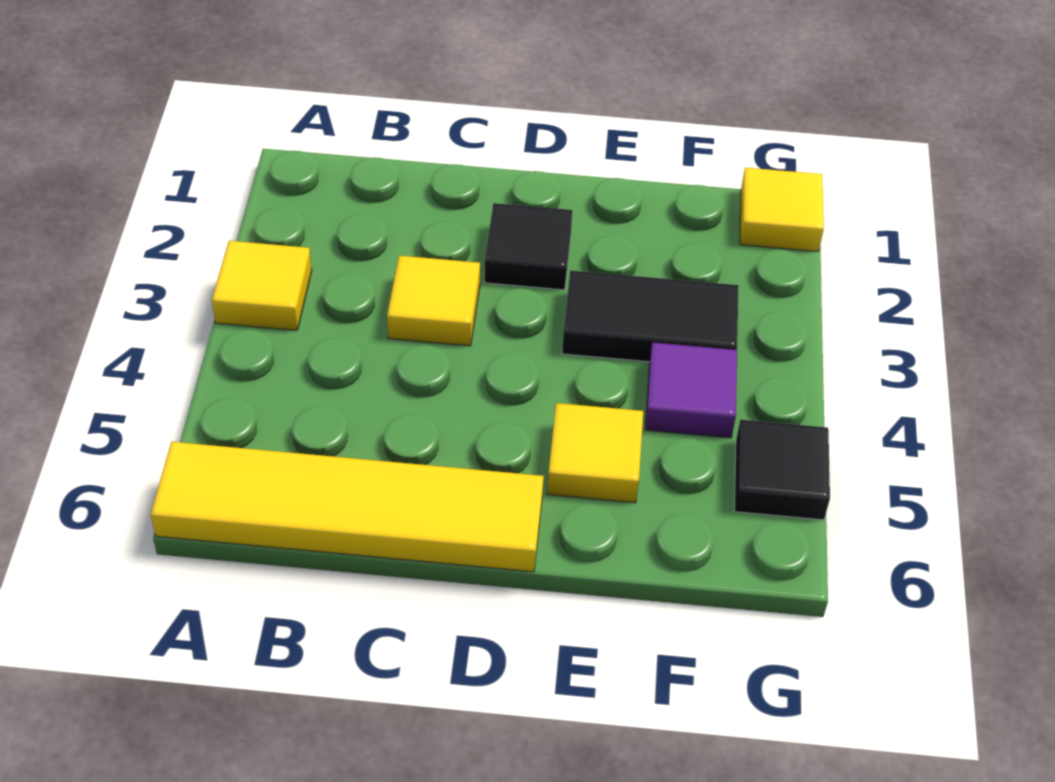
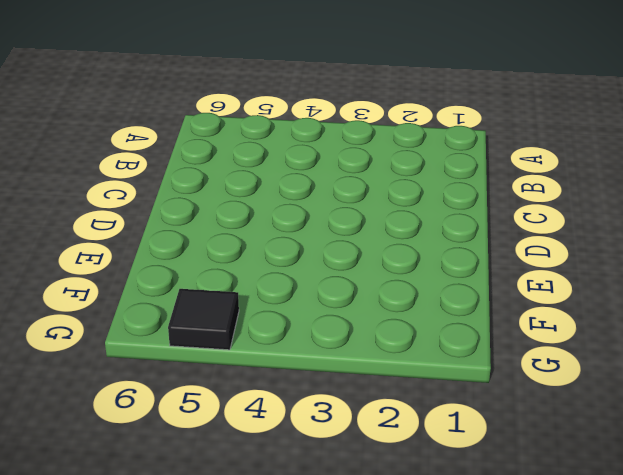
none -> yellow 1x1 tile [212,241,312,330]
none -> yellow 1x4 tile [151,442,544,572]

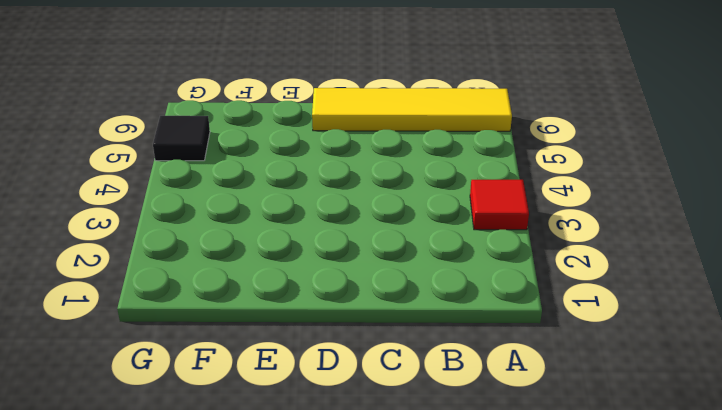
red 1x1 tile [470,180,529,230] -> yellow 1x1 tile [212,241,312,330]
none -> yellow 1x1 tile [387,256,480,346]
none -> black 1x1 tile [484,203,572,290]

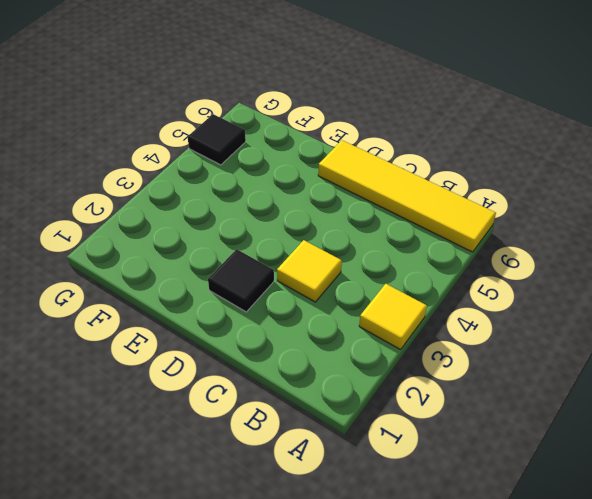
none -> black 1x2 tile [562,270,739,362]
none -> yellow 1x1 tile [547,403,643,503]

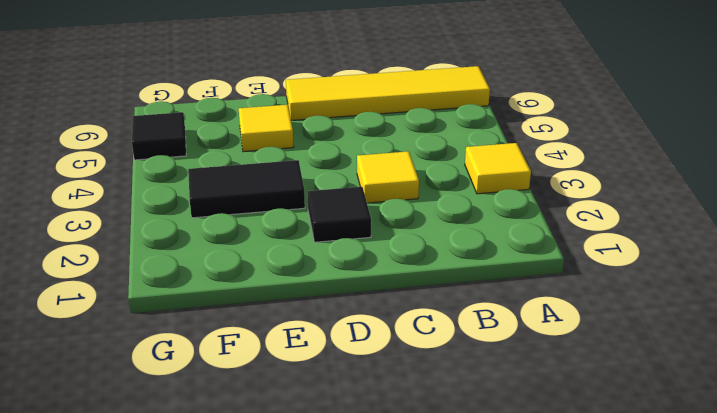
none -> purple 1x1 tile [645,342,737,438]
none -> yellow 1x1 tile [740,168,824,251]

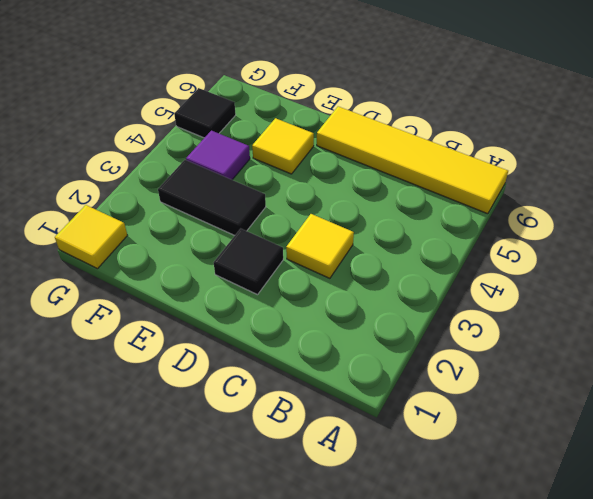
none -> yellow 1x1 tile [212,241,312,330]

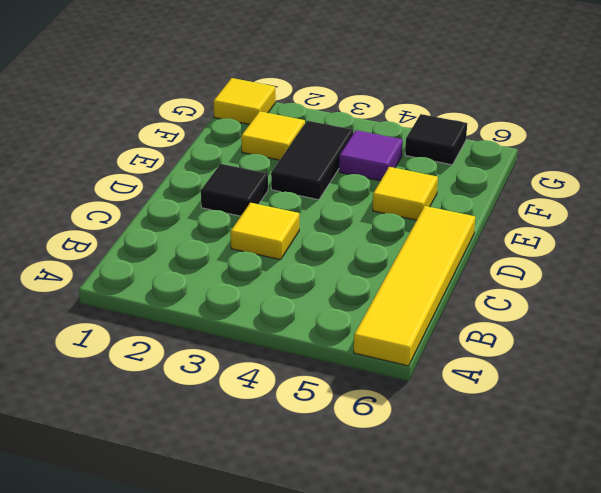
yellow 1x1 tile [241,111,305,160] -> yellow 1x1 tile moved to [212,241,312,330]

